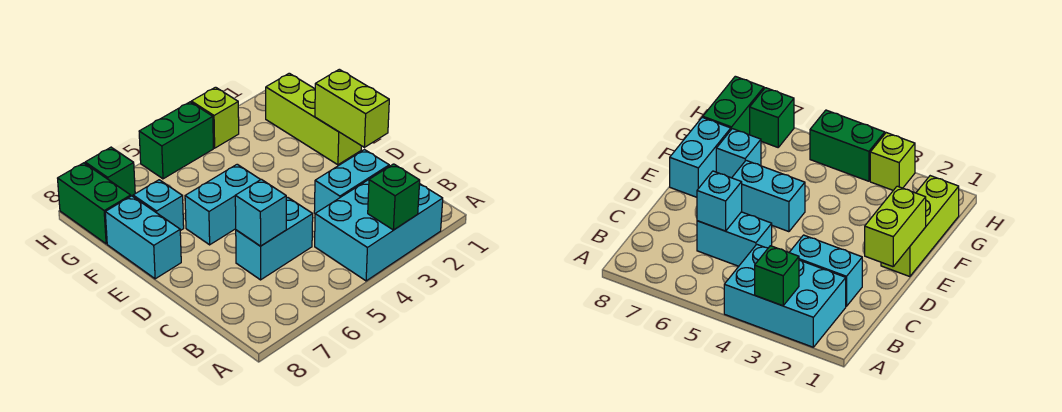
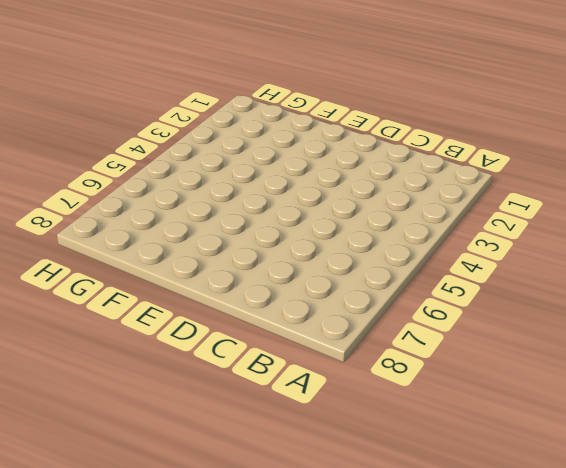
none -> cyan 2x3 brick [315,180,443,281]
none -> cyan 1x2 brick [314,150,389,213]
none -> cyan 1x2 brick [236,198,313,280]

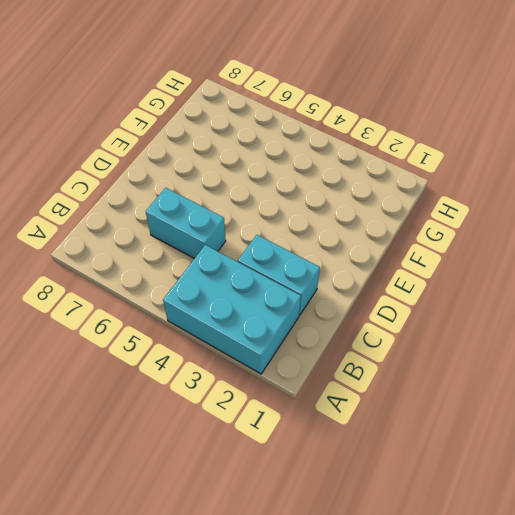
none -> lime 1x3 brick [266,73,361,165]
none -> cyan 1x2 brick [185,164,260,245]
none -> cyan 1x2 brick [105,196,181,279]

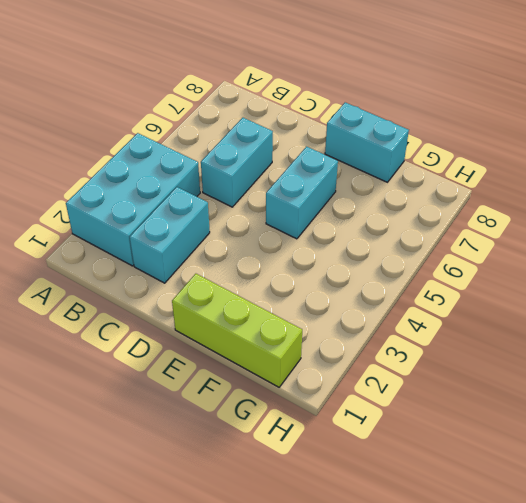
none -> cyan 1x1 brick [133,180,184,231]
none -> green 1x2 brick [58,163,131,244]
none -> lime 1x1 brick [191,87,239,148]

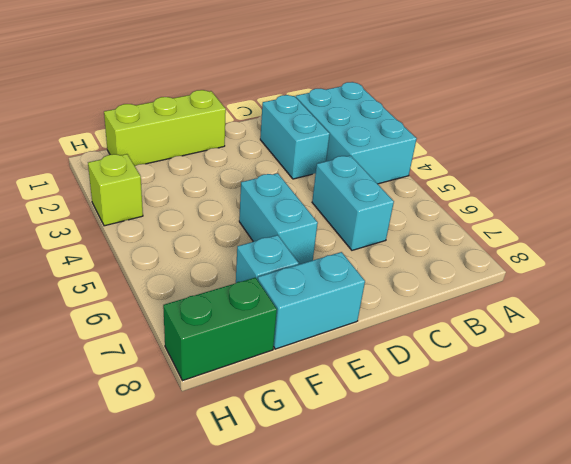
none -> green 1x2 brick [139,102,213,179]
none -> green 1x1 brick [85,147,135,196]
none -> green 1x1 brick [368,164,420,230]

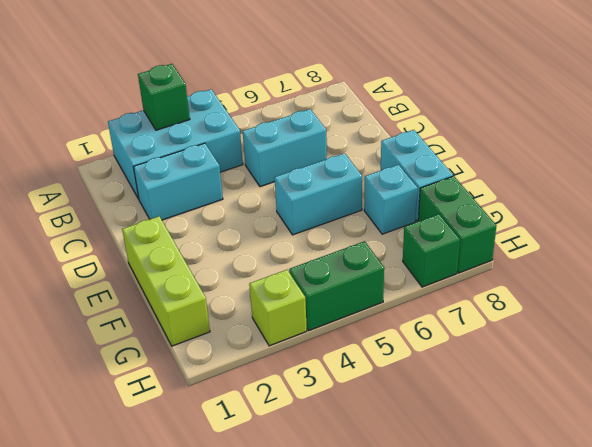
none -> cyan 1x1 brick [235,179,286,246]
none -> lime 1x2 brick [315,69,389,147]

